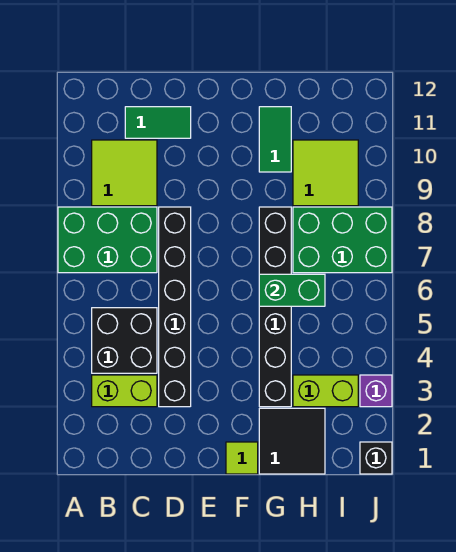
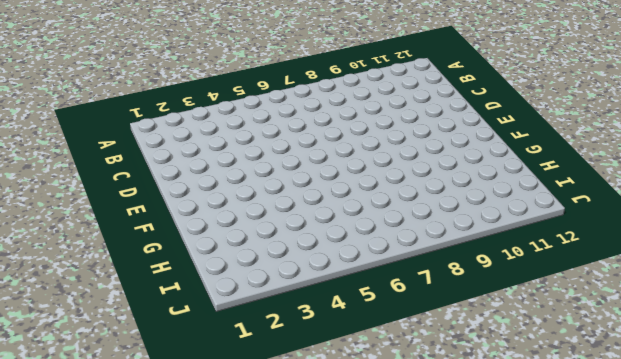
none -> green 2x3 brick [58,207,157,273]
none -> lime 1x2 brick [92,375,157,407]
none -> black 2x2 brick [92,308,157,373]

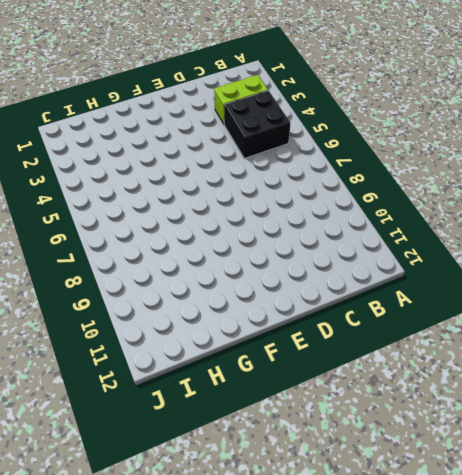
none -> green 2x3 brick [58,207,157,273]
none -> lime 2x2 tile [92,140,157,206]
none -> green 1x2 tile [125,107,191,138]

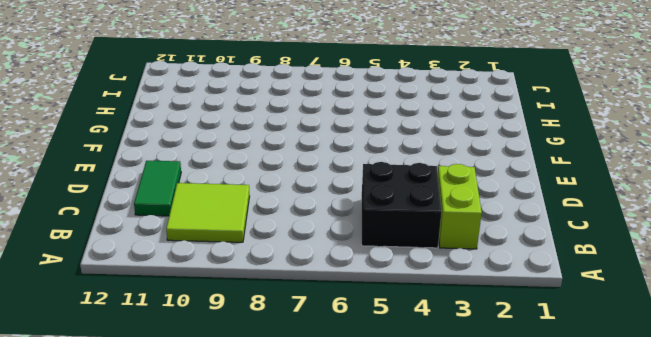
none -> green 2x3 brick [58,207,157,273]
none -> black 1x6 brick [159,207,191,407]
none -> lime 1x1 tile [226,442,258,474]

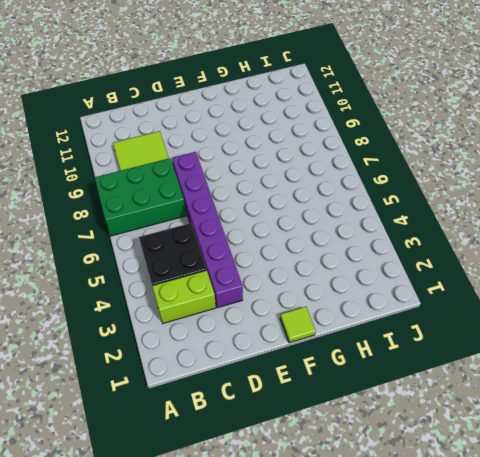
purple 1x6 brick [172,152,243,308] -> black 1x6 brick [159,207,191,407]
none -> green 1x2 tile [125,107,191,138]
none -> black 2x2 tile [259,408,325,474]
none -> black 1x6 brick [259,207,291,407]

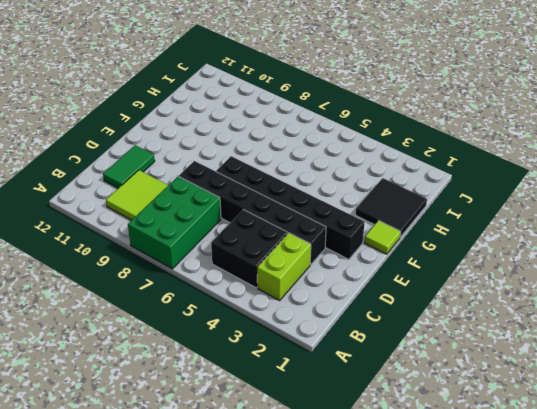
black 1x6 brick [216,156,365,259] -> black 1x6 brick moved to [259,207,291,407]
none -> green 1x2 tile [259,107,291,172]
none -> lime 1x2 brick [293,375,358,407]
none -> green 2x3 brick [293,207,392,273]

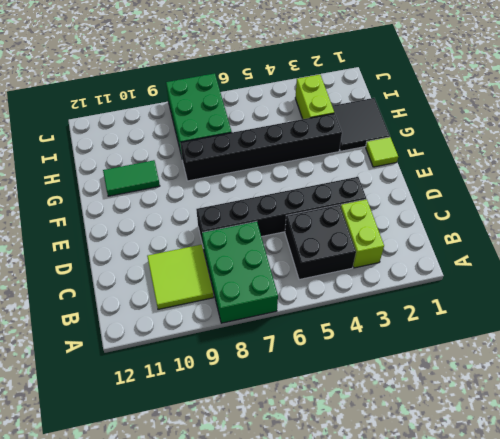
none -> green 1x2 tile [125,107,191,138]
none -> lime 2x2 tile [293,140,358,206]
none -> black 1x1 brick [360,442,392,474]

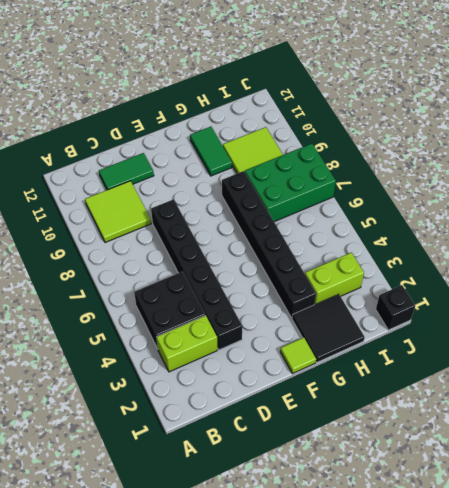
none -> green 2x3 brick [58,207,157,273]
none -> purple 1x1 brick [360,375,392,407]
none -> green 1x2 brick [259,274,325,306]

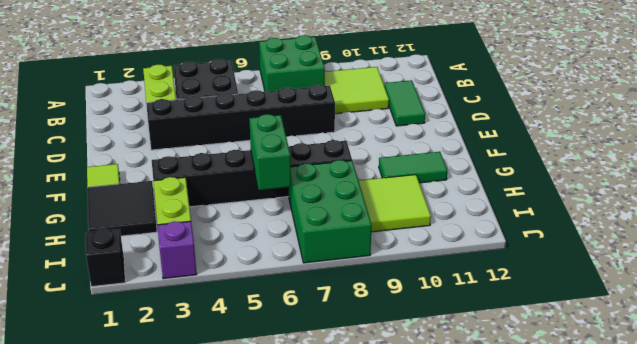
green 2x2 brick [259,35,325,92] -> green 2x3 brick [58,207,157,273]

